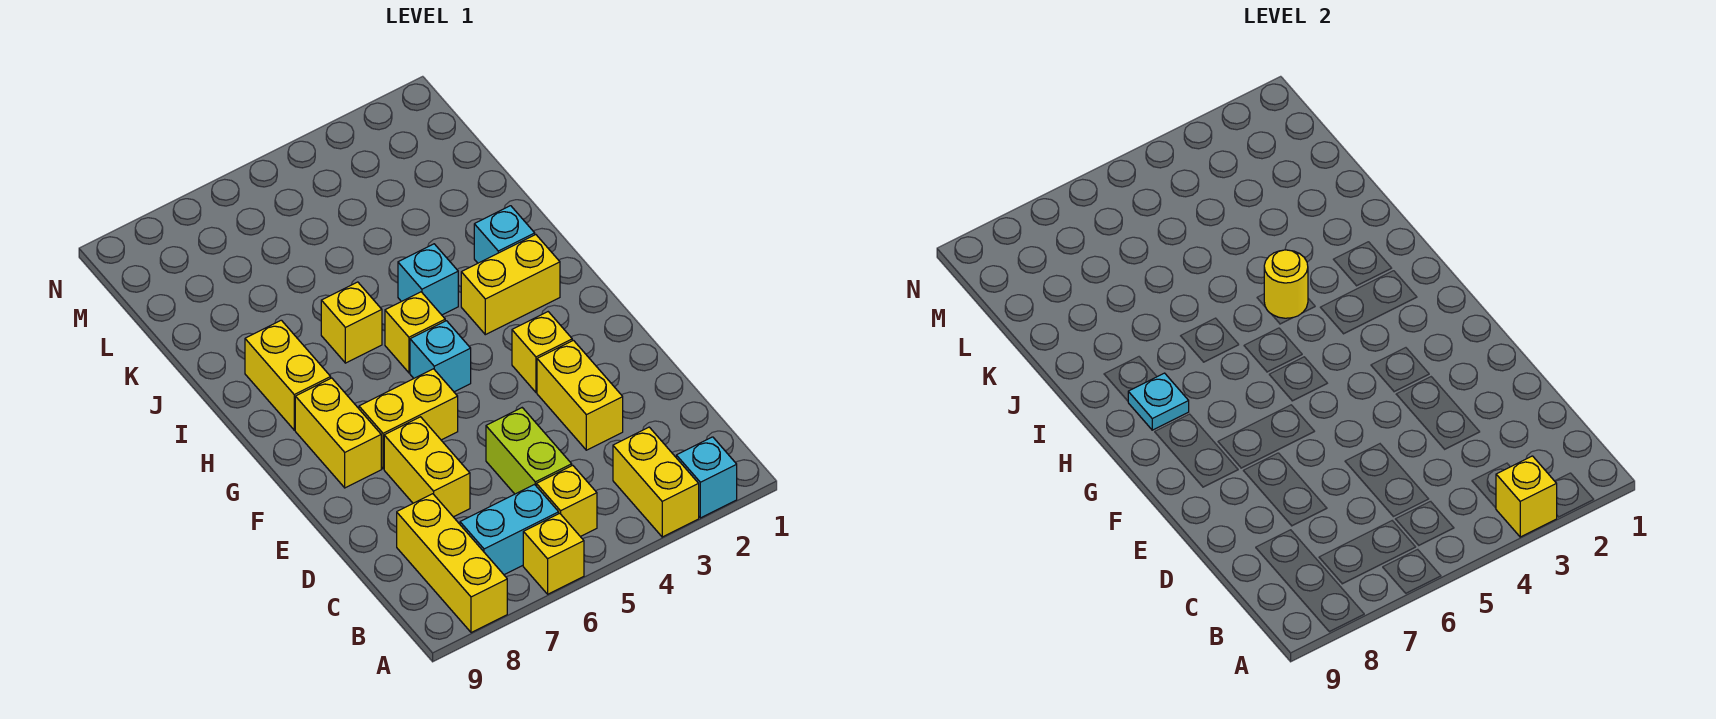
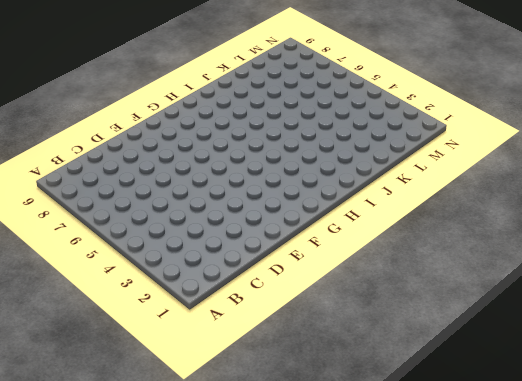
none -> cyan 1x1 brick [676,437,737,518]
none -> yellow 1x2 brick [613,427,699,537]
none -> yellow 1x1 brick [523,513,584,594]

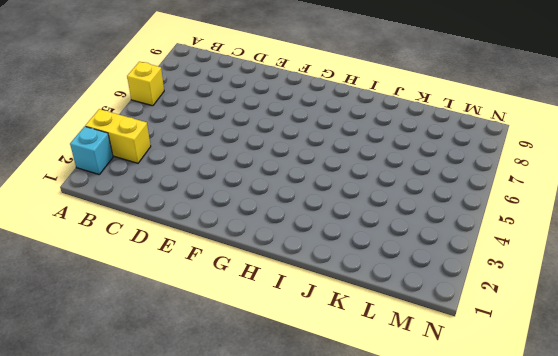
none -> yellow 1x3 brick [397,494,507,633]
none -> yellow 1x1 brick [536,465,597,537]
none -> cyan 1x2 brick [460,485,559,575]

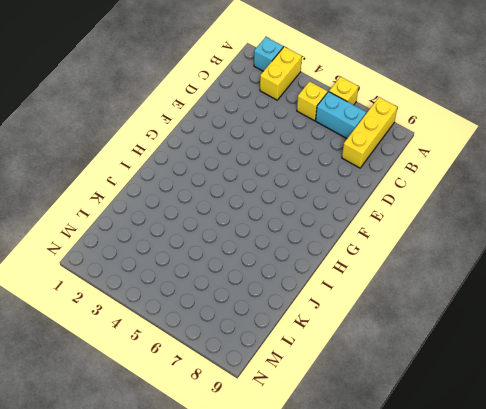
none -> lime 1x2 brick [486,408,572,494]
none -> yellow 1x2 brick [537,340,623,450]
none -> yellow 1x2 brick [384,417,470,517]

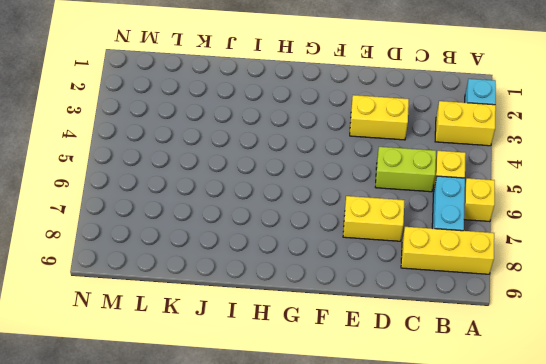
none -> yellow 1x1 brick [512,312,572,392]
none -> yellow 1x2 brick [359,369,458,469]
none -> yellow 1x2 brick [295,378,381,488]

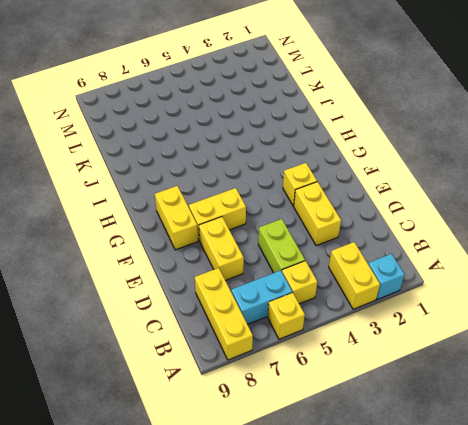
none -> cyan 1x1 brick [410,321,471,392]
none -> yellow 1x2 brick [461,235,560,335]
none -> yellow 1x1 brick [385,292,445,373]

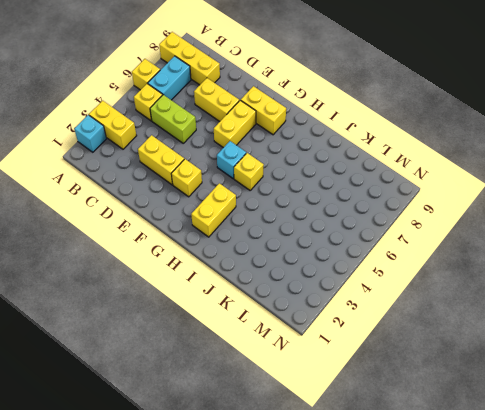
none -> yellow 1x2 brick [245,320,331,430]
none -> cyan 1x1 brick [474,206,535,263]
none -> cyan 1x1 brick [398,244,458,315]

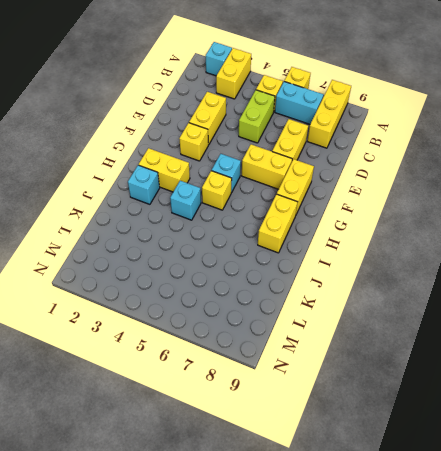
none -> yellow 1x1 brick [321,282,382,363]
none -> yellow 1x1 brick [1496,456,1557,537]
none -> cyan 1x1 plate [1128,373,1189,430]

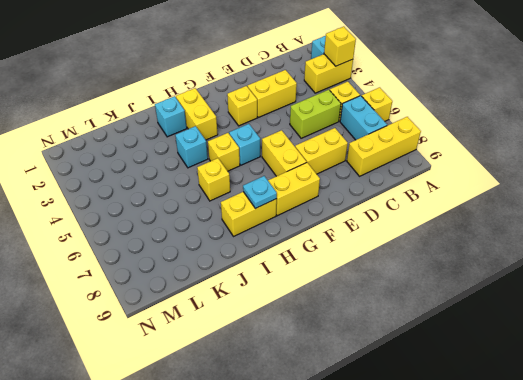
none -> yellow 1x1 round brick [1264,250,1308,318]

